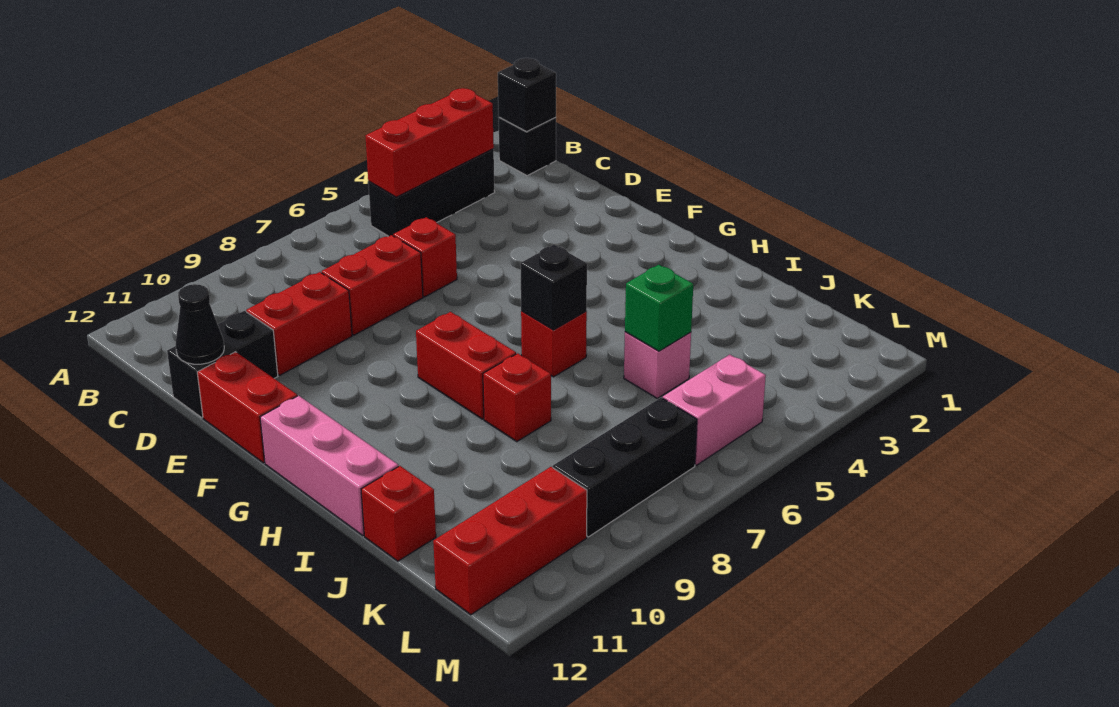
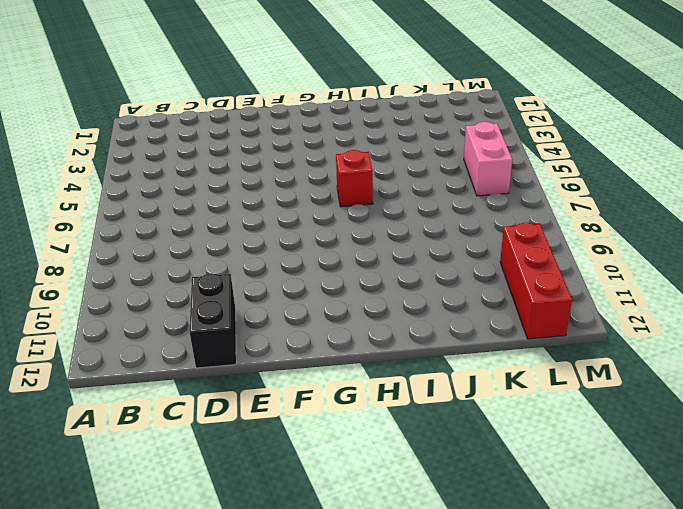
none -> black 1x1 brick [499,117,556,176]
none -> black 1x3 brick [368,149,495,236]
none -> red 1x1 brick [393,217,457,297]

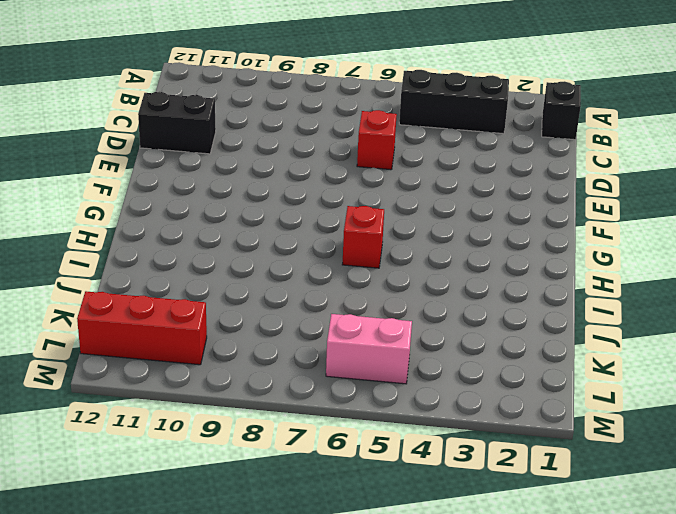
none -> red 1x2 brick [322,235,423,335]
none -> red 1x2 brick [246,272,352,375]
none -> red 1x2 brick [197,352,297,463]

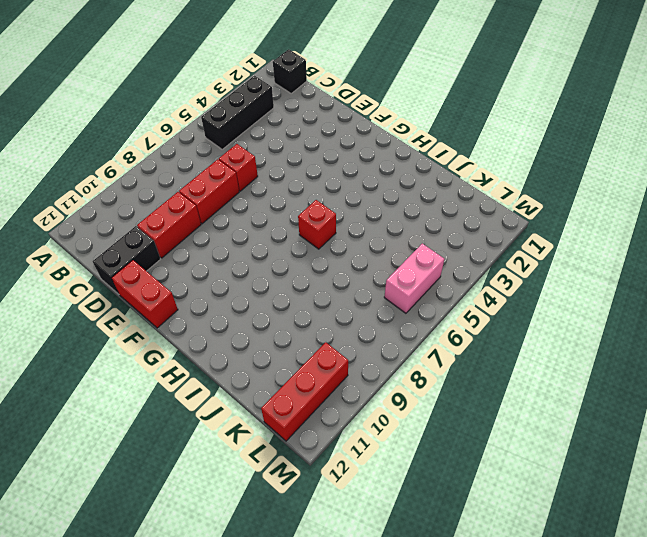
none -> red 1x2 brick [416,312,516,419]
none -> pink 1x3 brick [260,396,398,536]
none -> red 1x1 brick [483,353,551,441]

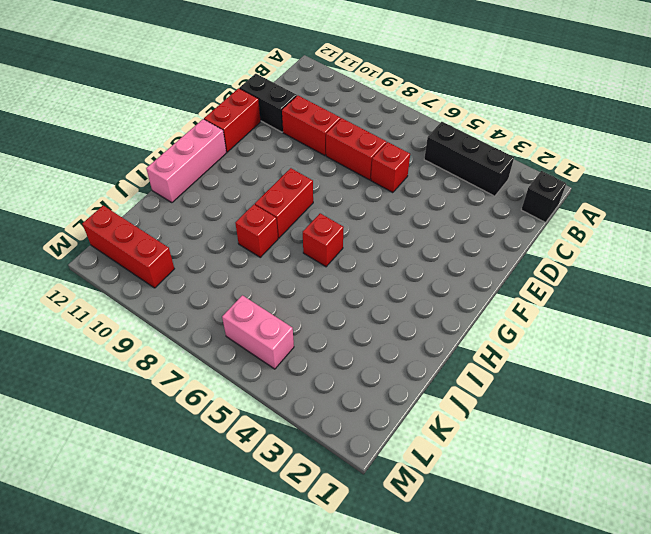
none -> pink 1x1 brick [624,332,691,398]
none -> red 1x1 brick [361,466,436,561]
none -> black 1x3 brick [553,398,697,537]

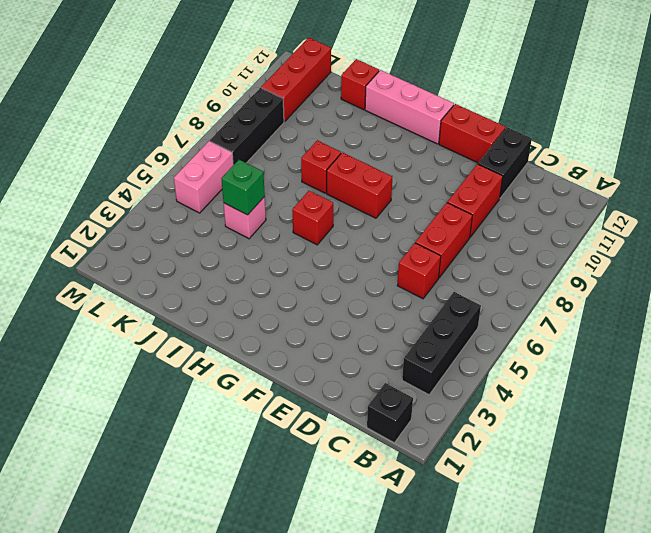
none -> black 1x1 brick [498,58,556,132]
none -> red 1x3 brick [365,88,494,197]
none -> black 1x1 cone [175,284,224,364]

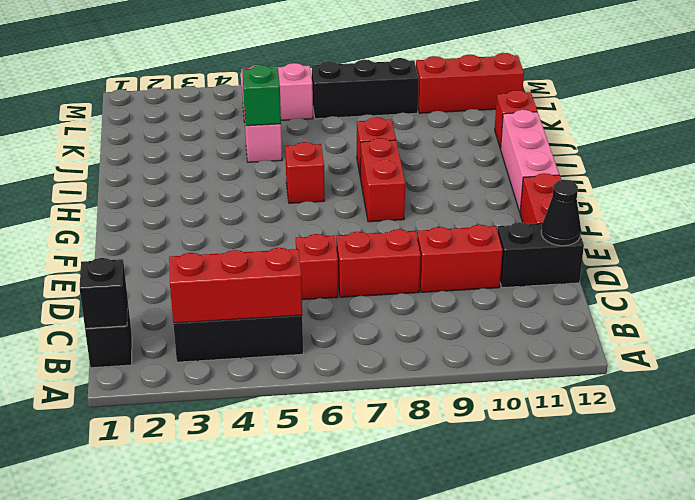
none -> black 1x1 brick [520,245,587,330]

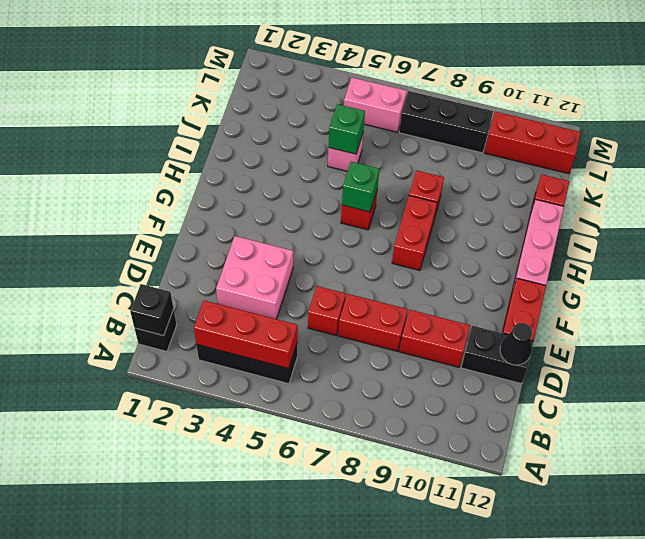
pink 2x2 brick [216,236,293,319] -> none
green 1x1 brick [342,162,379,212] -> black 1x1 brick [520,245,587,330]

